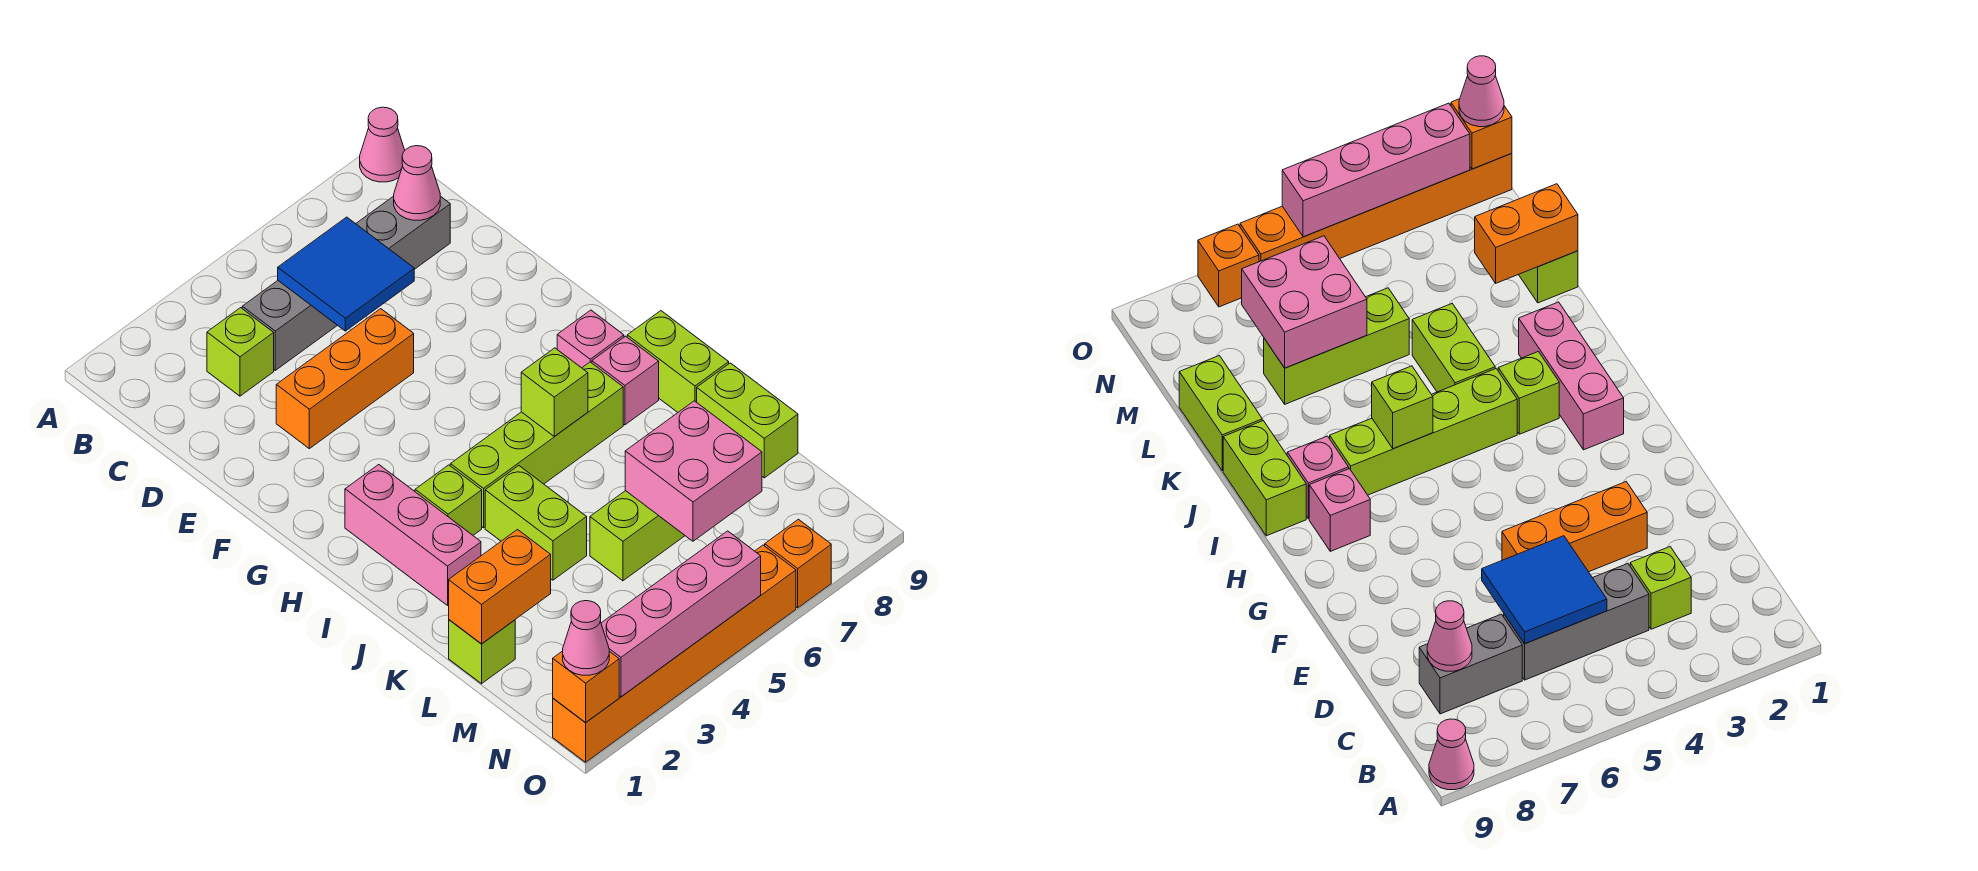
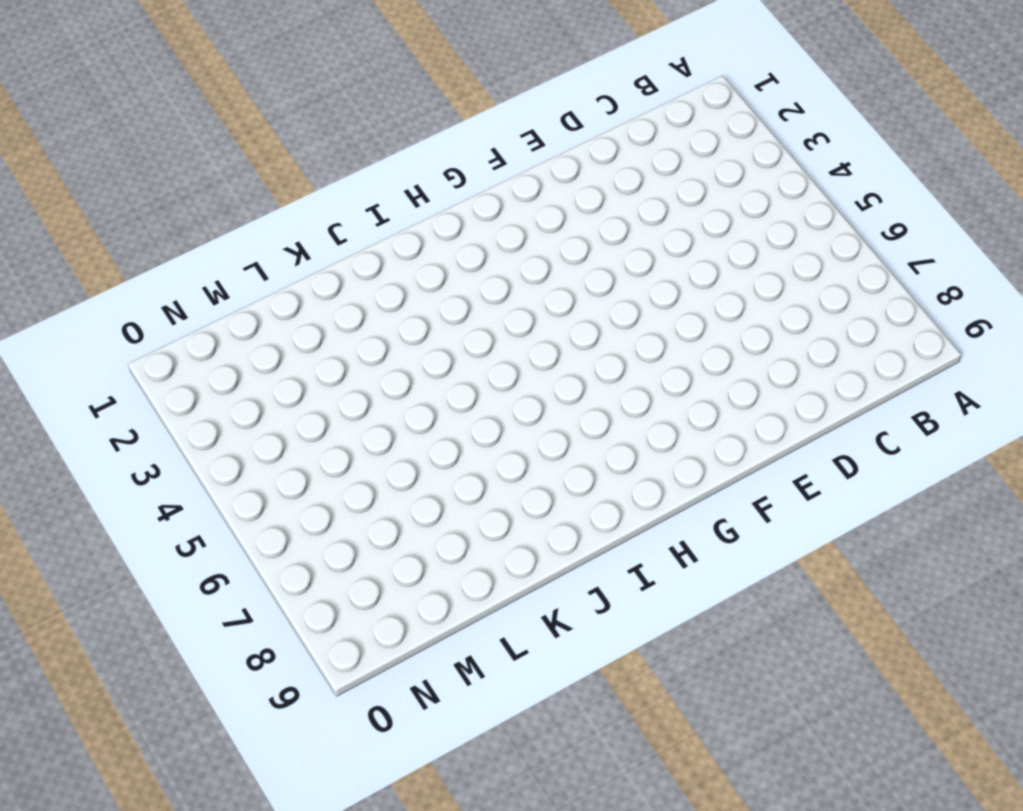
none -> pink 1x1 cone [360,107,405,182]
none -> lime 1x1 brick [207,308,274,396]
none -> grey 1x3 brick [242,281,337,370]

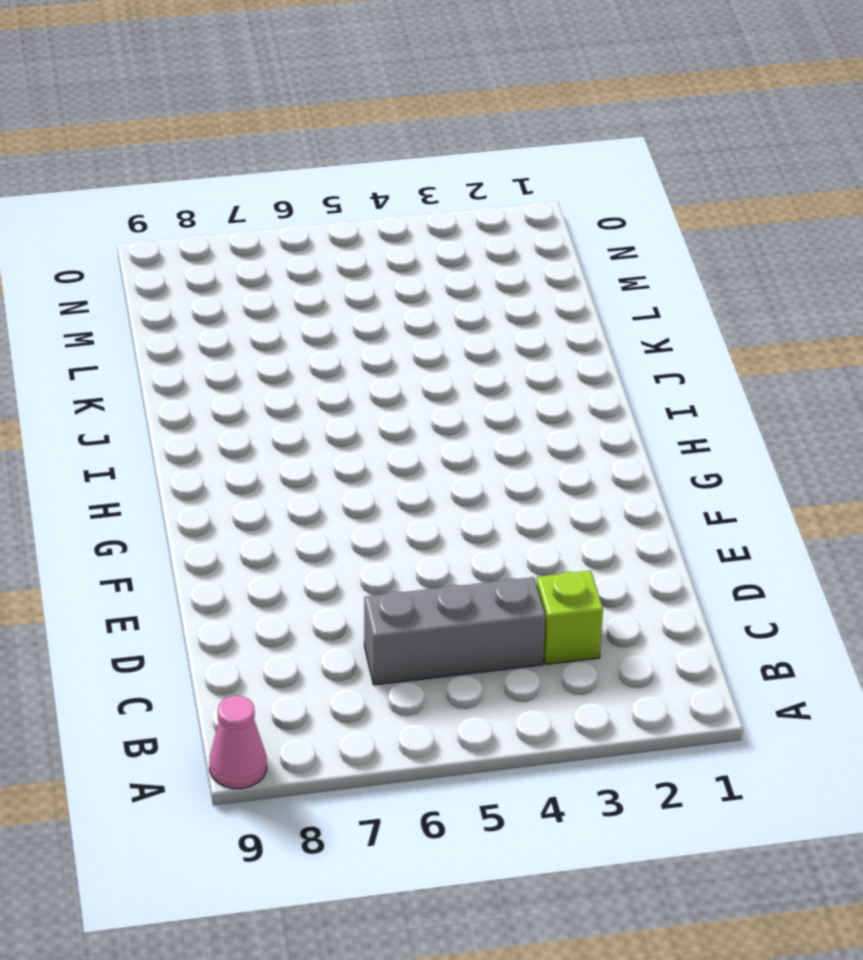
none -> grey 1x2 brick [356,196,450,269]
none -> orange 1x3 brick [276,309,414,449]
none -> pink 1x3 brick [345,465,481,605]

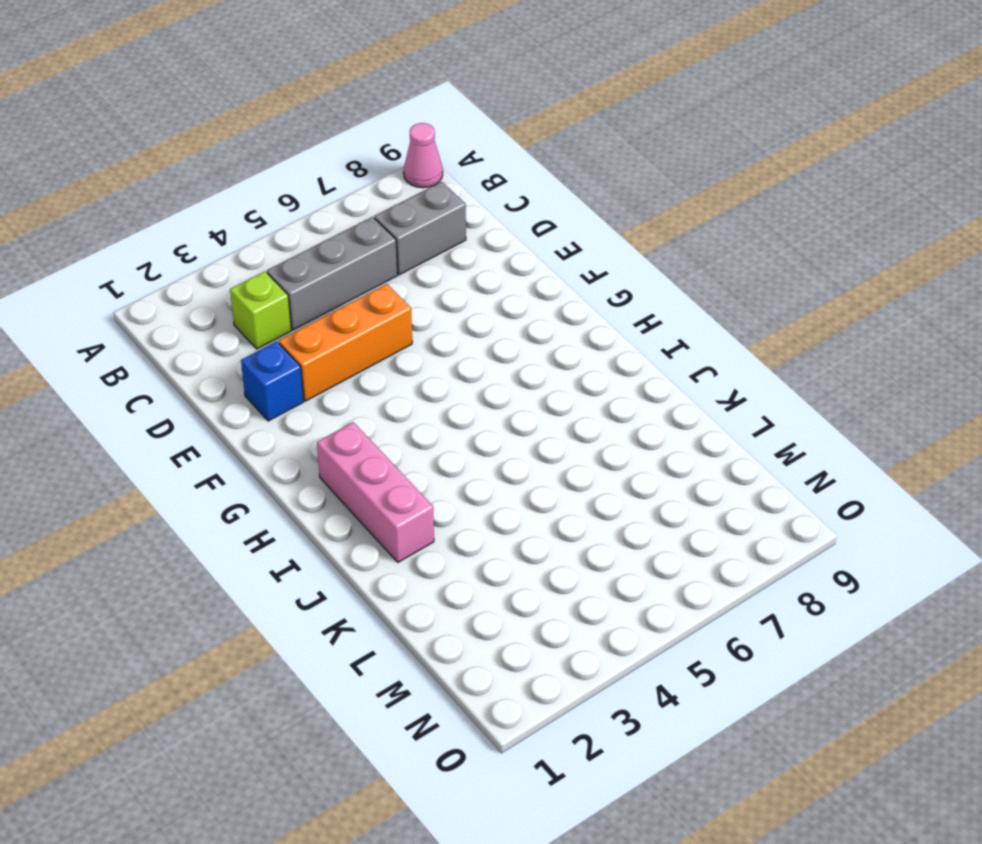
blue 1x1 brick [241,341,304,421] -> none
none -> pink 1x1 brick [557,310,624,368]
none -> lime 1x1 brick [415,465,482,535]
none -> lime 1x4 brick [450,362,623,528]

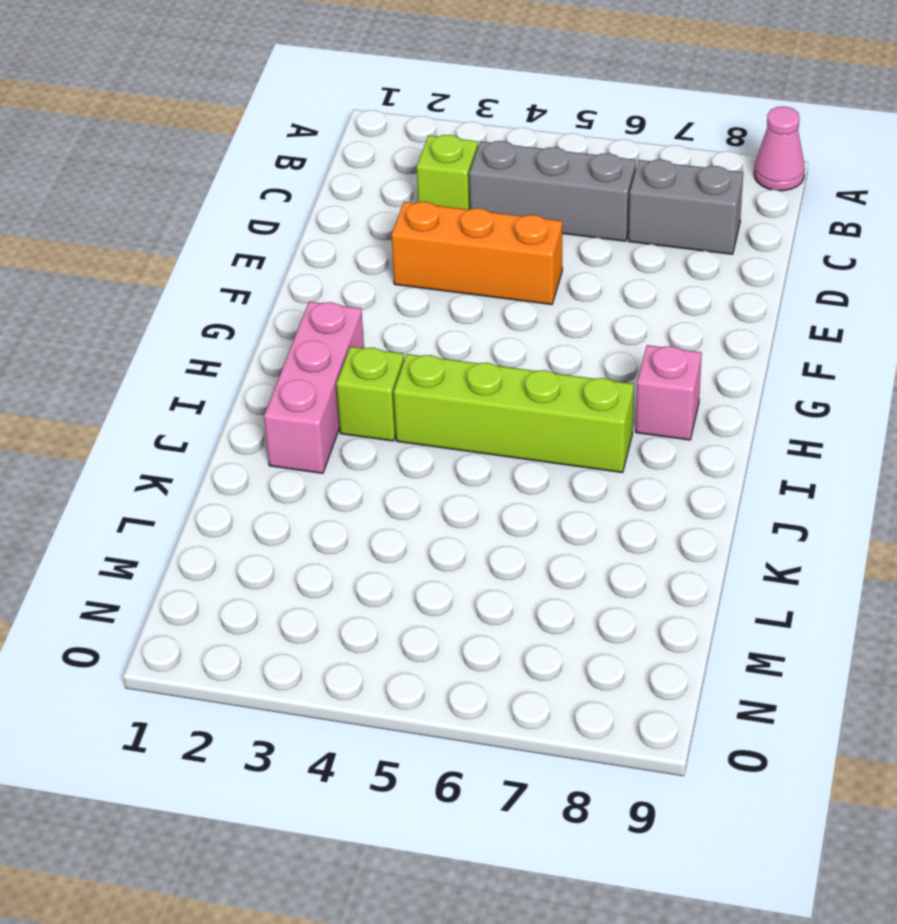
none -> pink 1x1 brick [592,336,659,425]
none -> lime 1x2 brick [627,311,729,412]
none -> lime 1x2 brick [485,466,587,580]

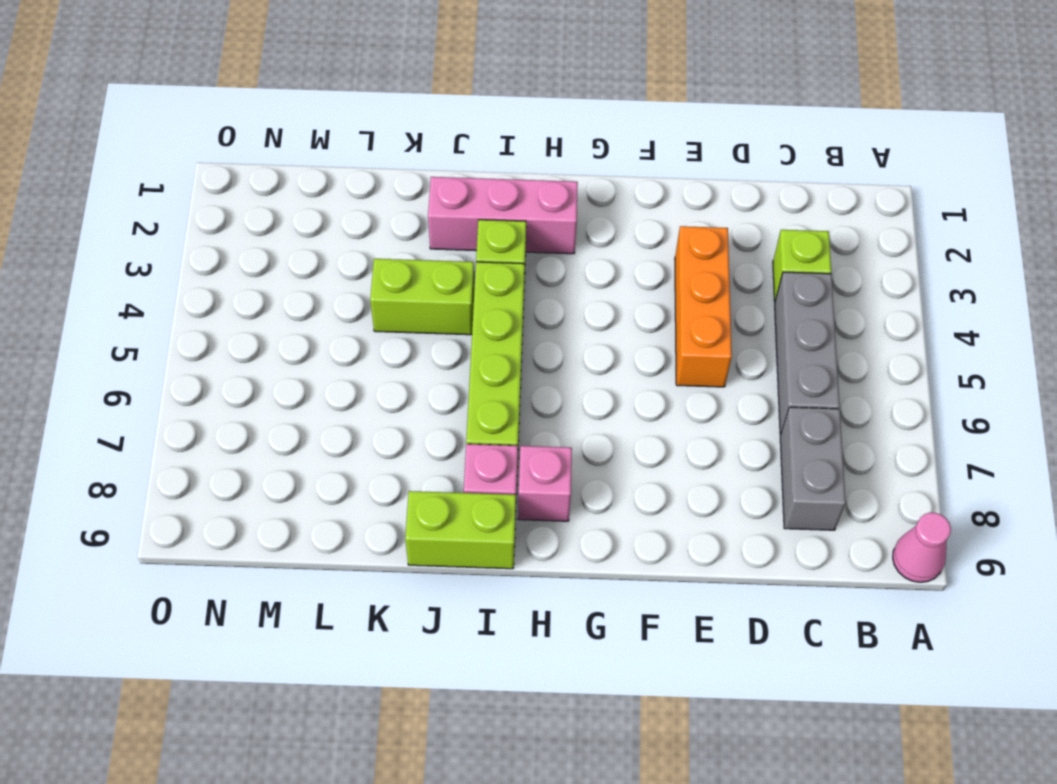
none -> lime 1x2 brick [697,363,798,478]
none -> lime 1x1 brick [449,620,515,684]
none -> lime 1x3 brick [590,491,685,581]

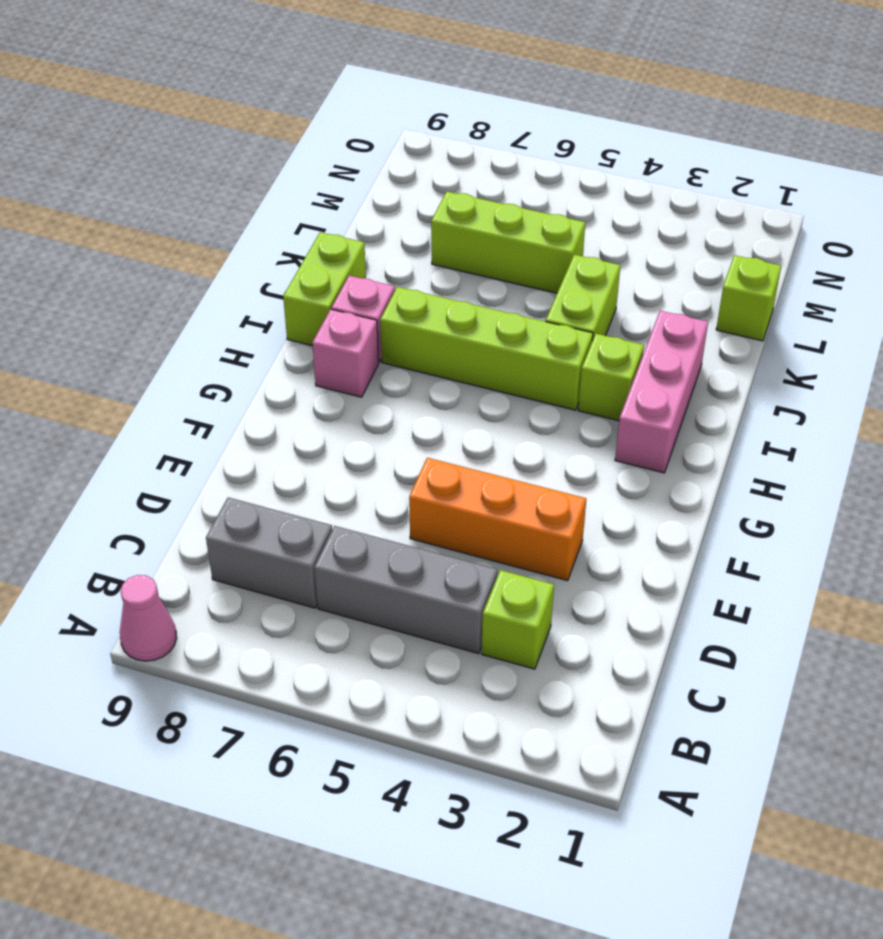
none -> lime 1x2 brick [697,363,798,478]
none -> orange 1x6 brick [553,545,796,762]
none -> orange 1x1 brick [765,519,831,608]

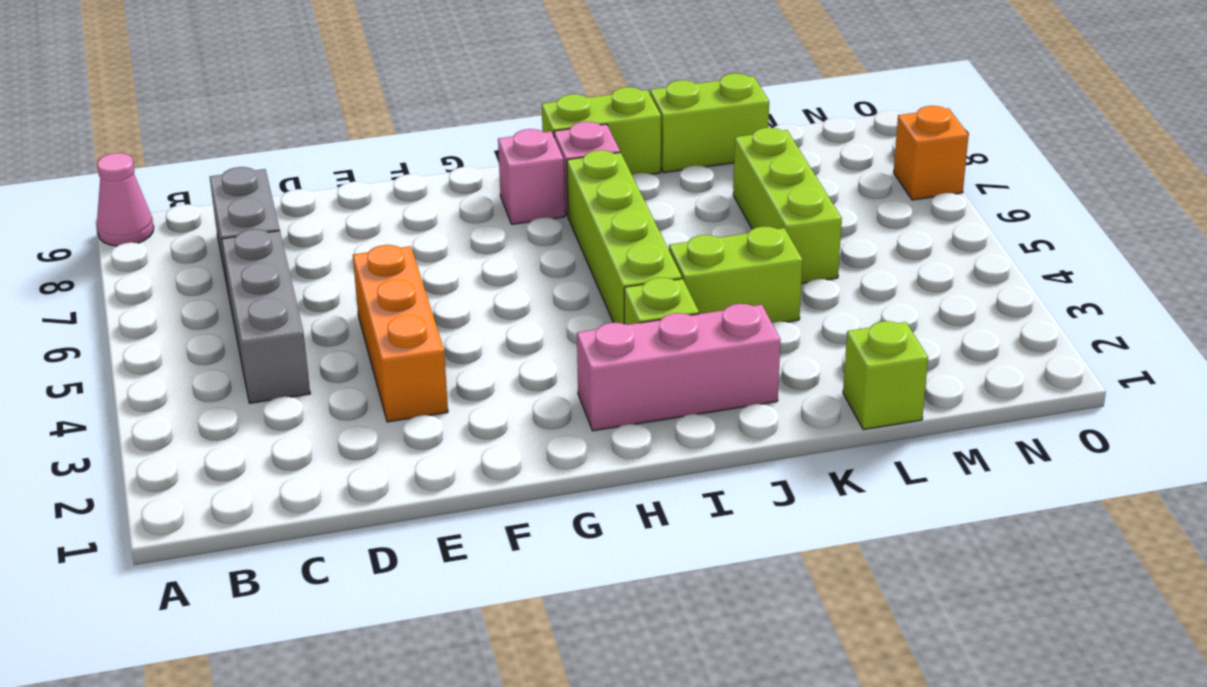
none -> lime 1x1 brick [207,308,274,396]
none -> orange 1x6 brick [553,545,796,762]
none -> blue 2x2 tile [278,217,414,331]

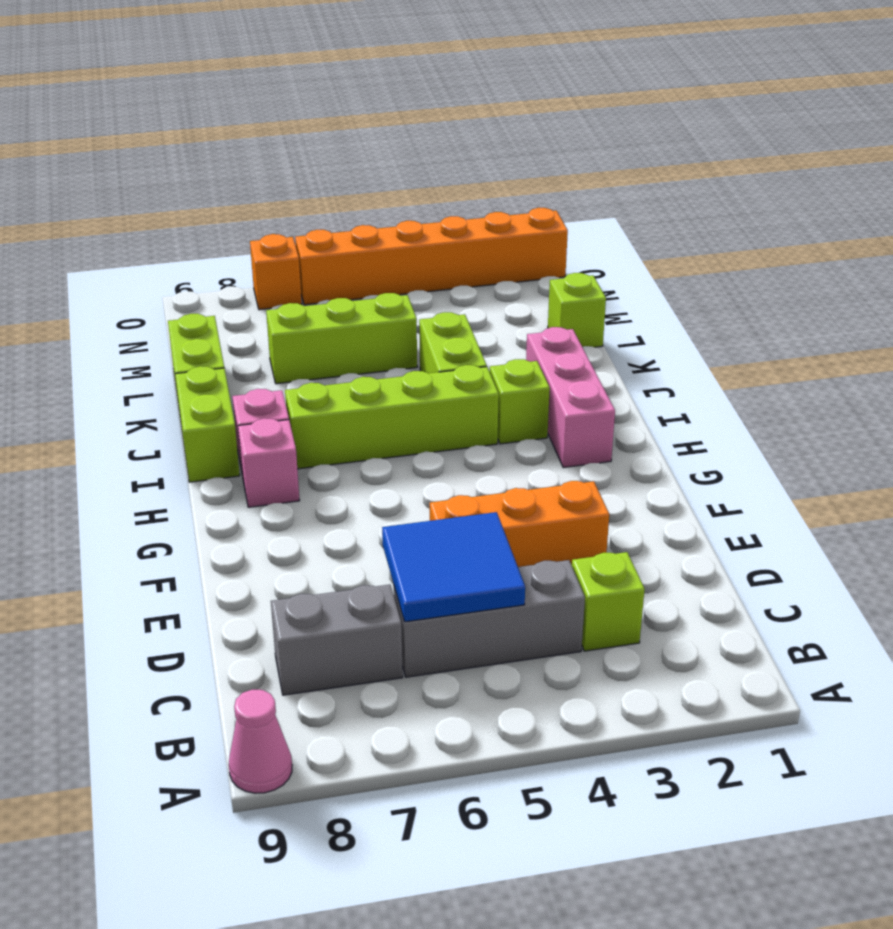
none -> pink 1x1 cone [394,146,440,220]
none -> lime 1x1 brick [521,348,588,436]
none -> orange 1x2 brick [449,530,551,644]

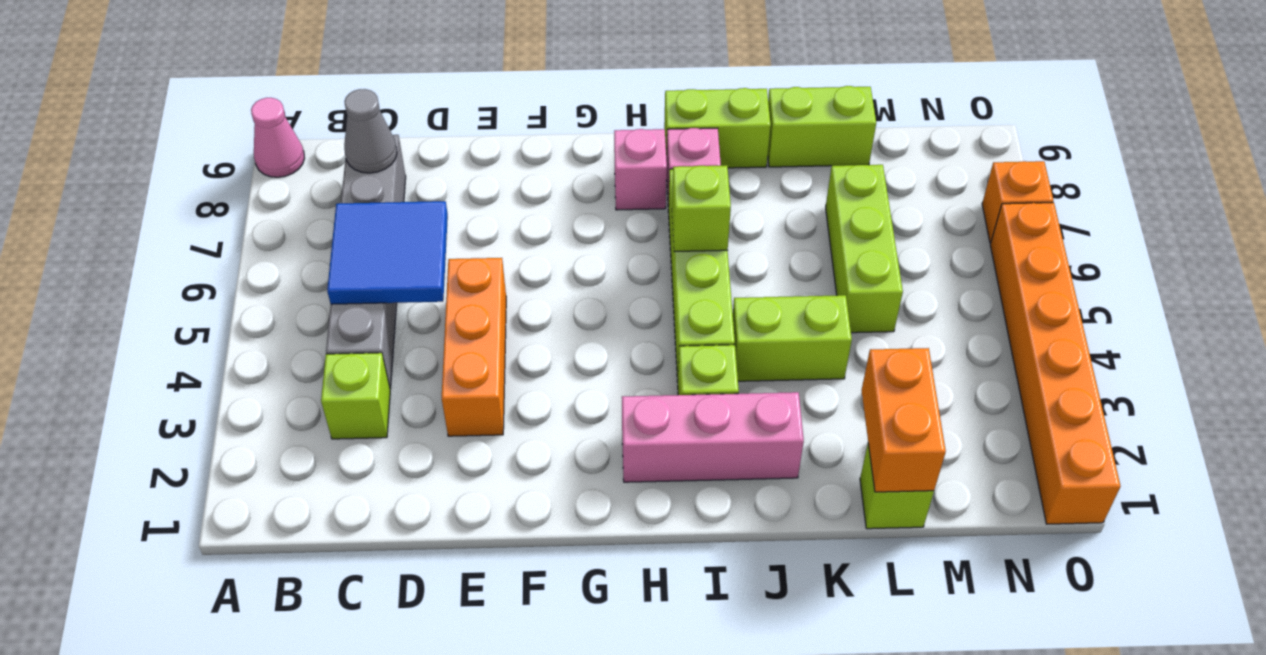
grey 1x1 cone [344,89,397,173] -> pink 1x1 cone [394,146,440,220]
none -> pink 2x2 brick [625,401,762,541]
none -> orange 1x1 brick [553,651,619,723]
none -> pink 1x4 brick [601,531,761,697]

